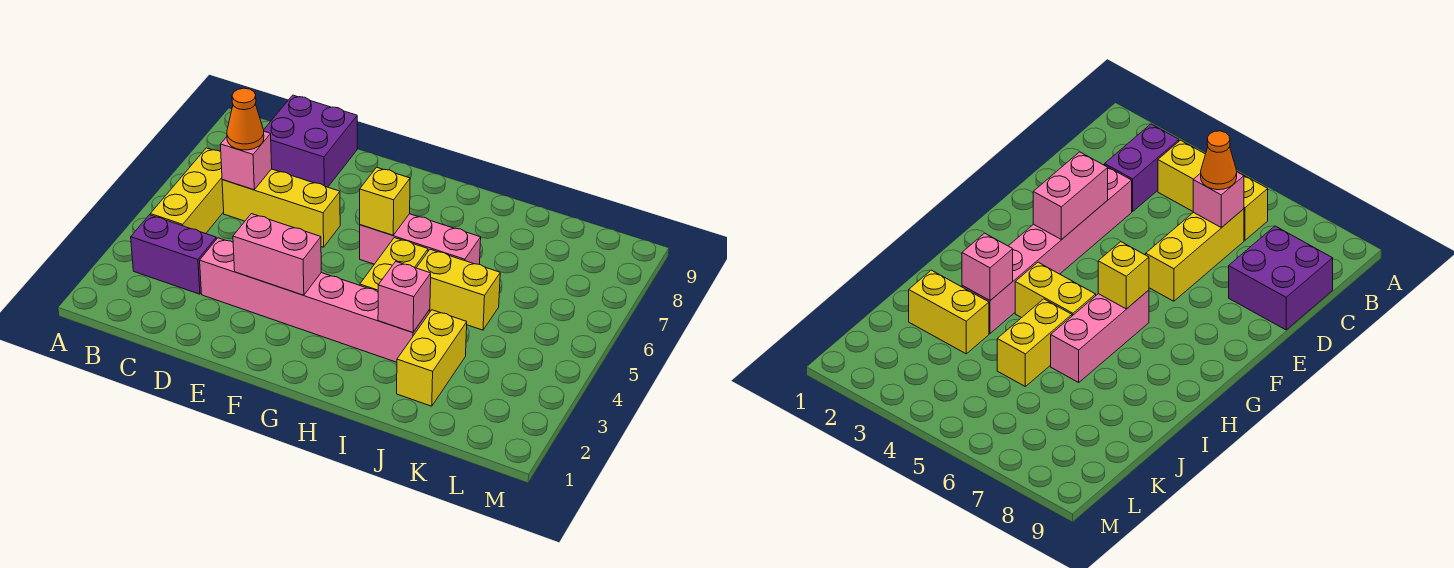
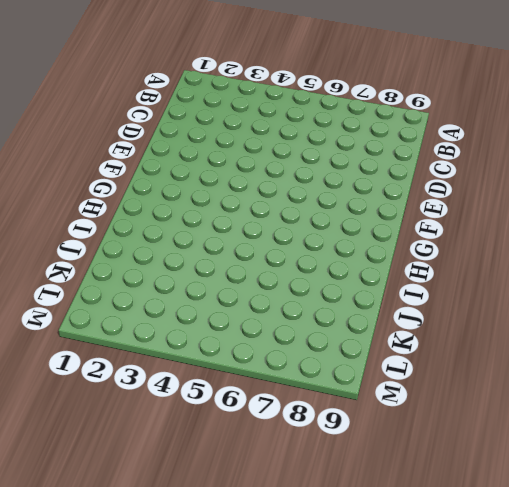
none -> purple 1x2 brick [131,215,216,294]
none -> yellow 1x3 brick [150,148,224,234]
none -> yellow 1x3 brick [222,169,340,247]

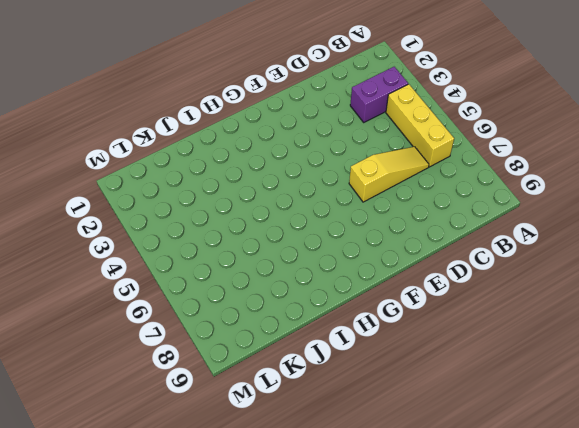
yellow 1x3 slope [349,147,429,202] -> yellow 1x3 brick [222,169,340,247]
none -> purple 2x2 brick [264,95,357,187]
none -> pink 1x6 brick [200,238,430,362]
none -> pink 1x3 brick [360,214,481,264]

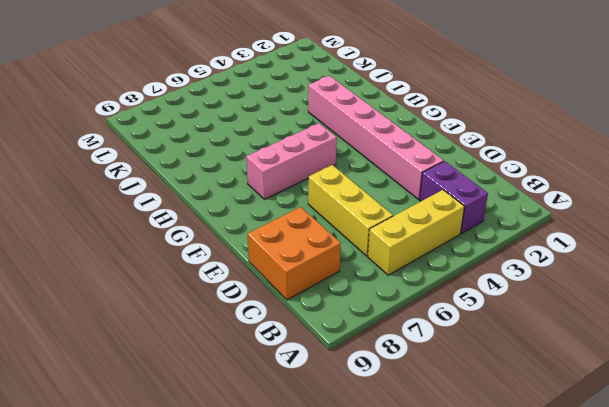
orange 2x2 brick [248,207,341,300] -> purple 2x2 brick [264,95,357,187]
pink 1x3 brick [246,123,337,199] -> pink 1x3 brick turned to [360,214,481,264]
none -> yellow 1x2 brick [360,238,428,292]
none -> yellow 1x2 brick [417,249,500,330]
none -> yellow 1x2 brick [397,310,467,406]

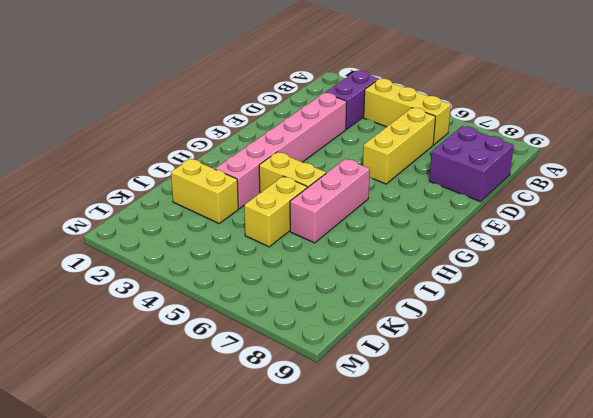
none -> pink 1x1 brick [220,132,272,190]
none -> pink 1x2 brick [233,214,321,295]
none -> yellow 1x1 brick [360,167,410,235]

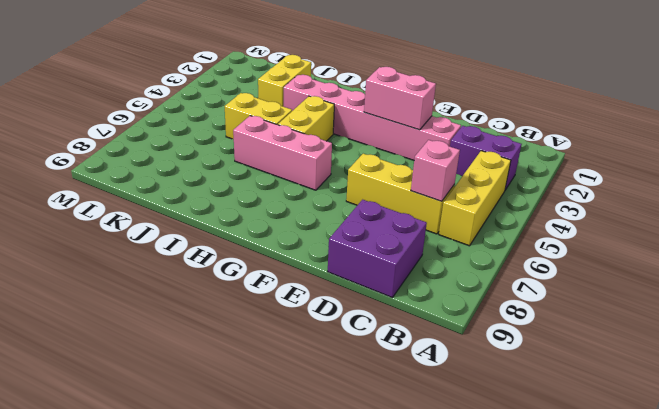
none -> yellow 1x1 brick [360,167,410,235]
none -> pink 1x1 brick [378,262,431,332]
none -> orange 1x1 cone [227,88,264,150]

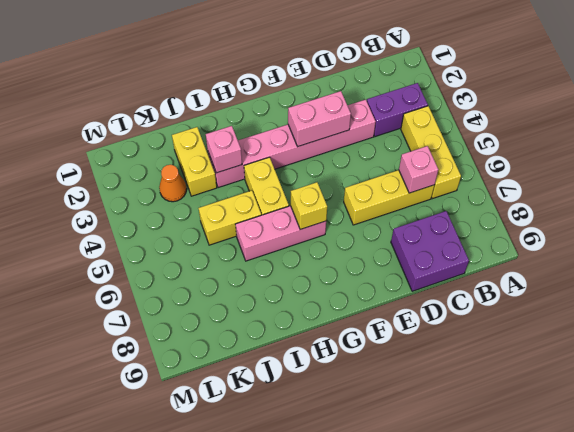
orange 1x1 cone [159,165,187,202] -> orange 1x1 cone moved to [227,88,264,150]

